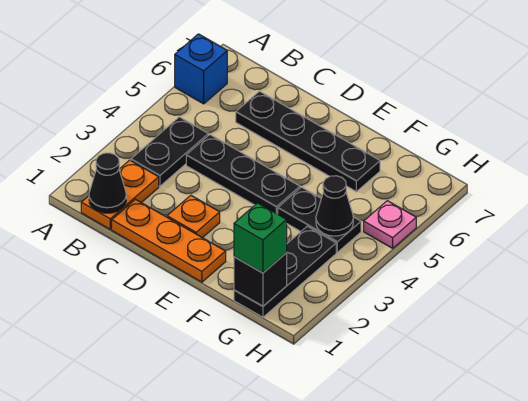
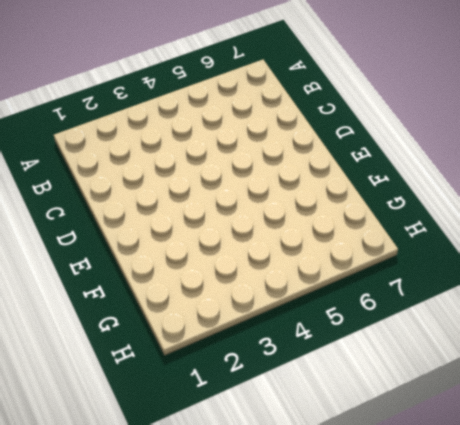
none -> blue 1x1 brick [175,34,227,104]
none -> orange 1x2 plate [81,160,159,229]
none -> black 1x2 plate [131,117,208,186]

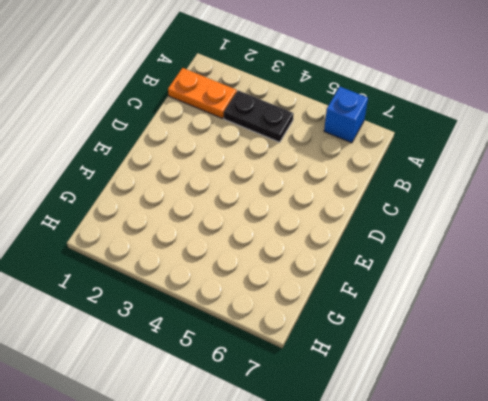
none -> orange 1x3 plate [112,199,226,282]
none -> black 1x3 plate [186,135,300,214]
none -> black 1x4 plate [236,91,380,192]

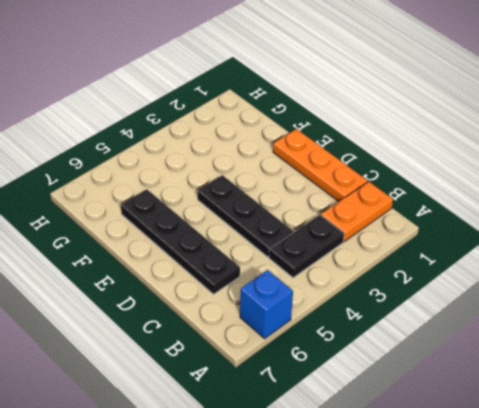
none -> orange 1x1 plate [167,195,220,238]
none -> black 1x2 plate [278,187,361,252]
none -> black 1x3 plate [234,226,336,317]

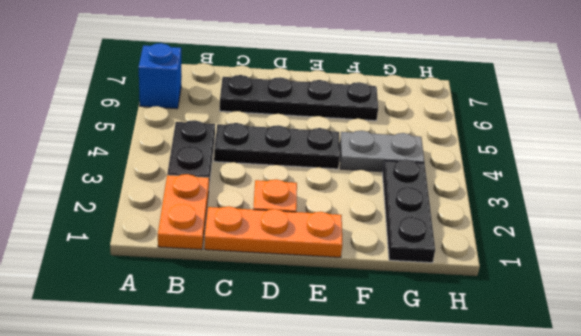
grey 1x2 plate [340,131,424,172] -> black 1x2 plate [278,187,361,252]
none -> pink 1x1 plate [364,201,416,248]
none -> black 1x1 cone [89,153,126,213]
none -> black 1x1 brick [234,253,287,306]

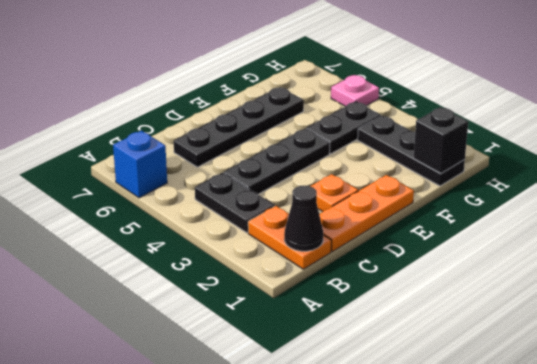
none -> black 1x1 cone [316,176,353,236]
none -> green 1x1 brick [234,203,287,273]

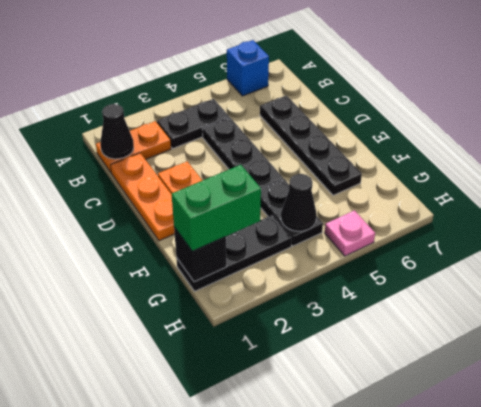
green 1x2 brick [172,165,261,251] -> green 1x1 brick [234,203,287,273]

